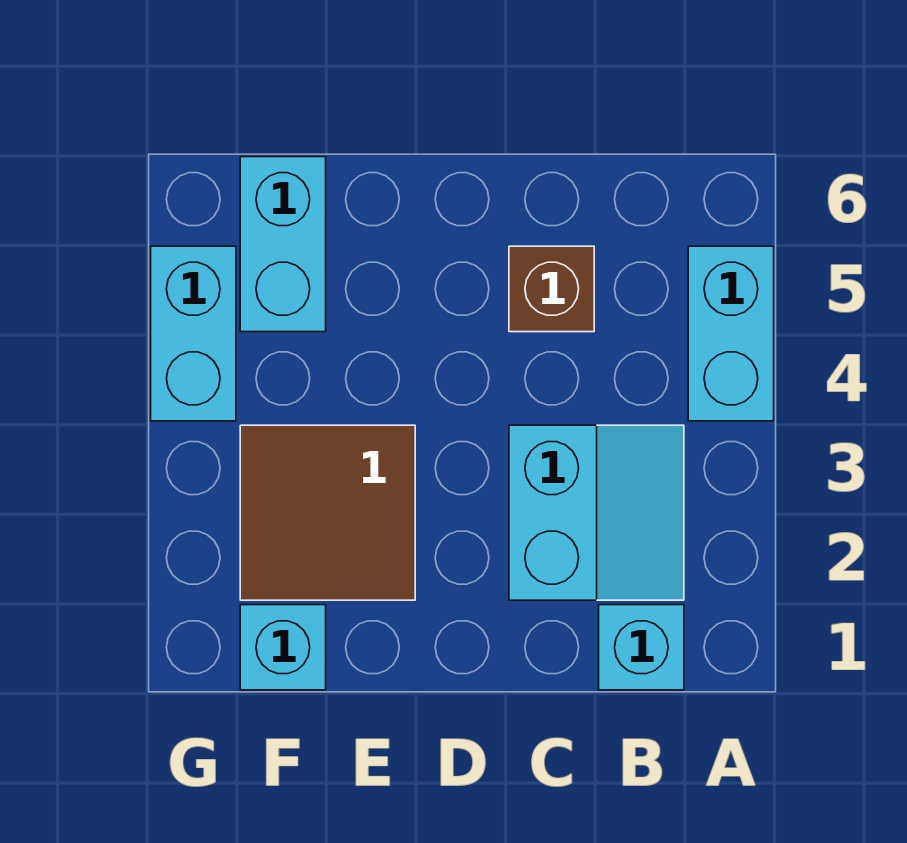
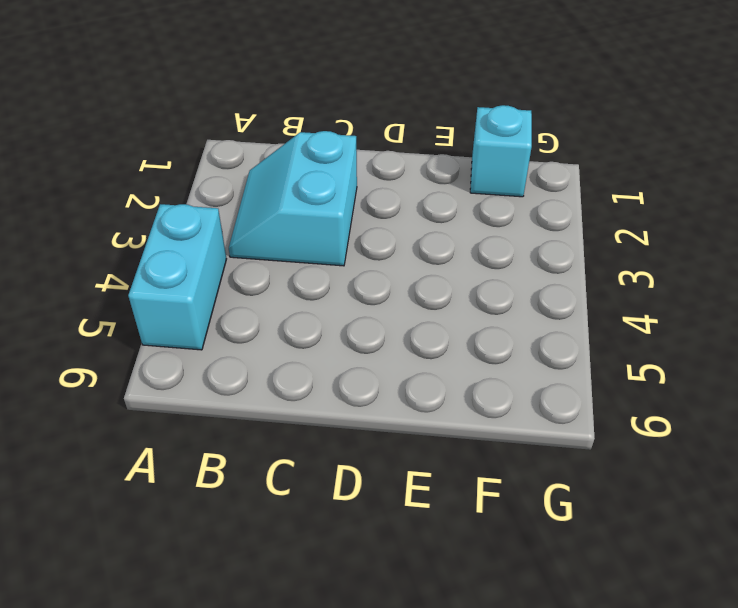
none -> cyan 1x1 brick [599,605,684,690]
none -> brown 1x1 brick [509,246,594,332]

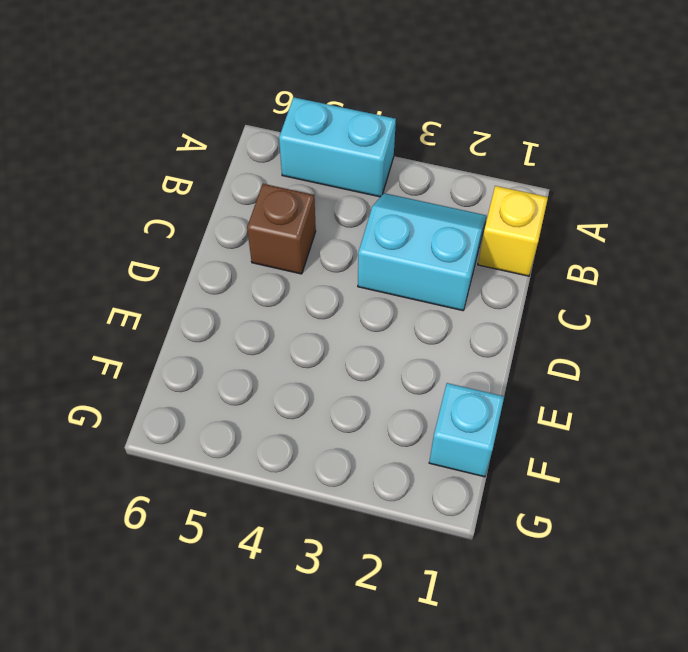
yellow 1x1 brick [478,186,548,276] -> cyan 1x1 brick [599,605,684,690]
none -> brown 2x2 tile [240,425,415,600]
none -> cyan 1x2 brick [240,157,326,332]

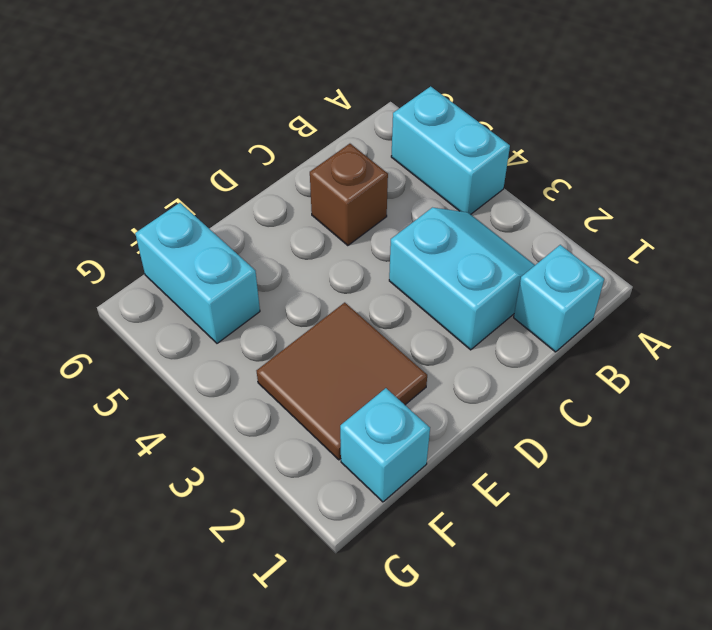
none -> cyan 1x2 brick [151,246,236,421]

